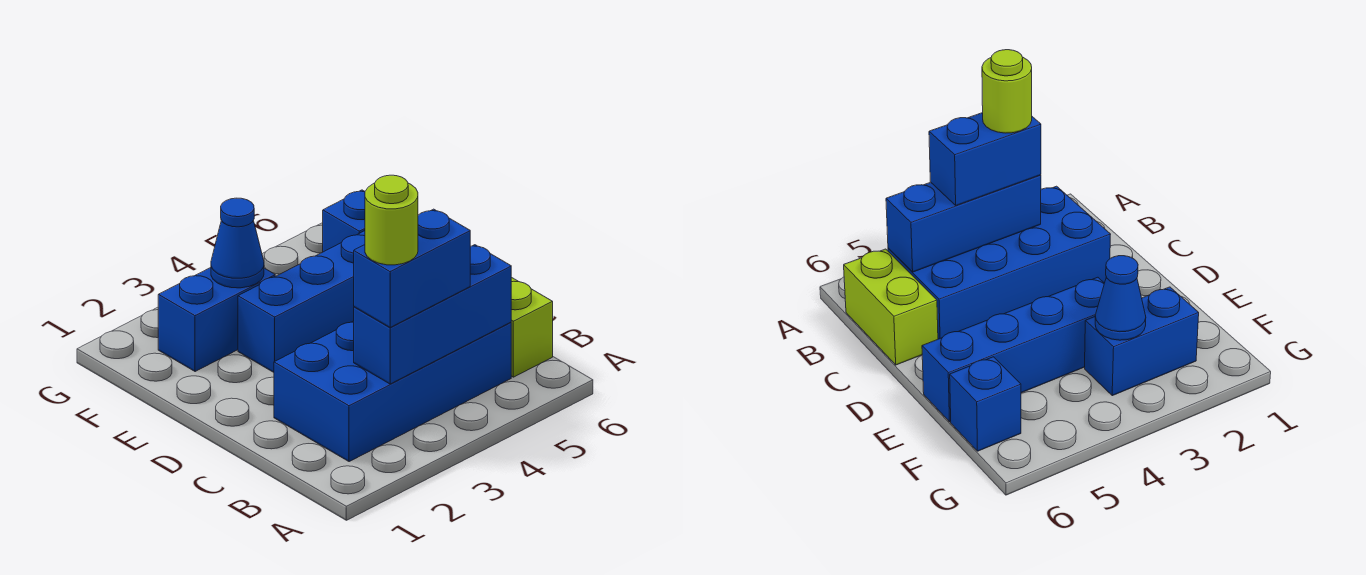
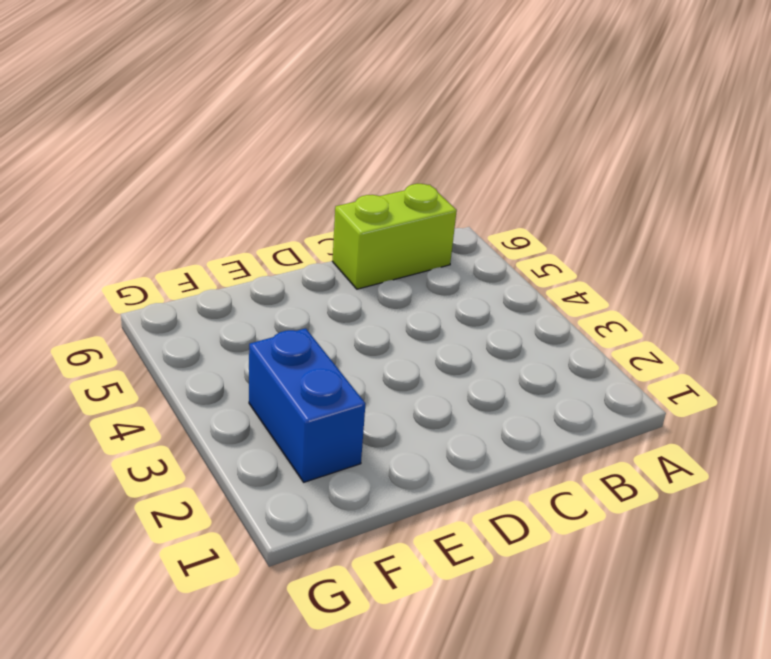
none -> blue 2x4 brick [274,321,511,462]
none -> blue 1x4 brick [238,231,365,372]

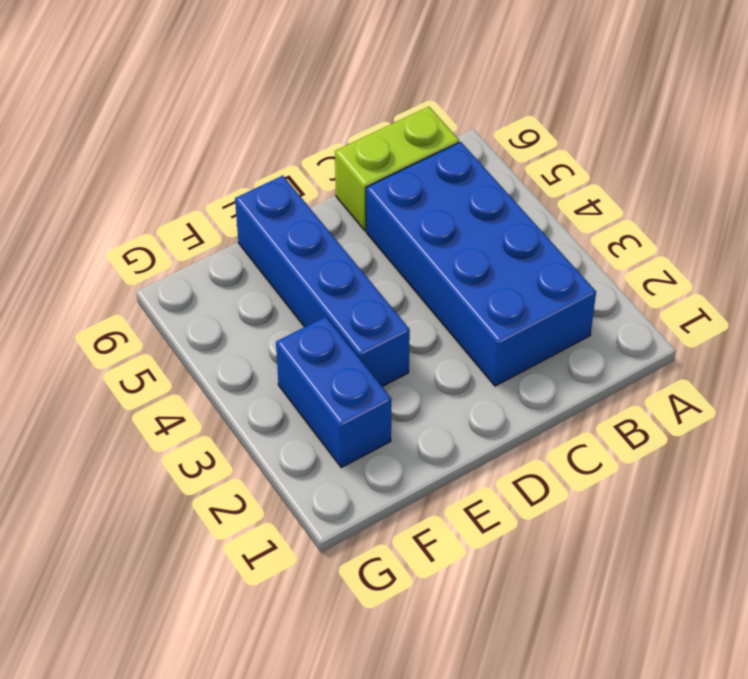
none -> blue 1x1 brick [323,190,365,252]
none -> blue 1x3 brick [354,245,511,384]

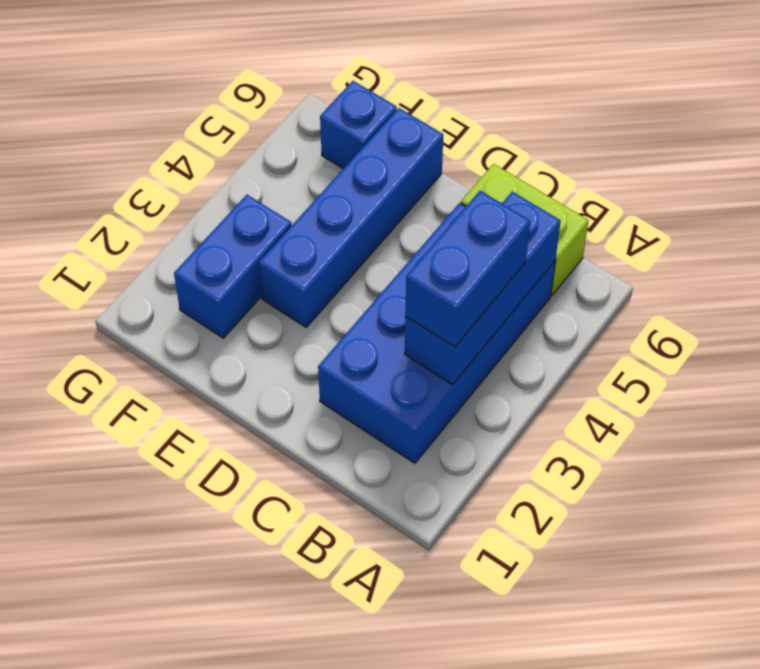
none -> blue 1x1 cone [211,198,264,288]
none -> lime 1x1 round brick [365,175,418,265]

